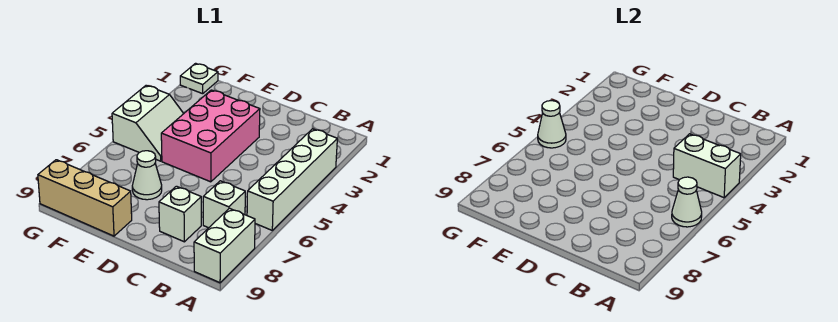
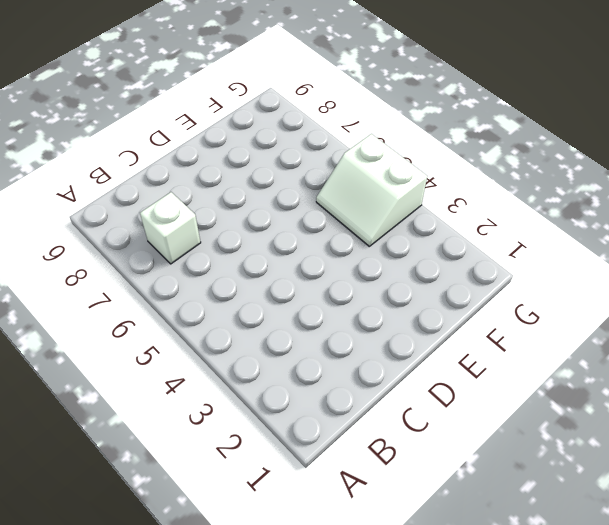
none -> white 1x4 brick [247,129,337,230]
none -> white 1x2 brick [194,208,255,283]
none -> white 1x1 brick [159,186,201,242]

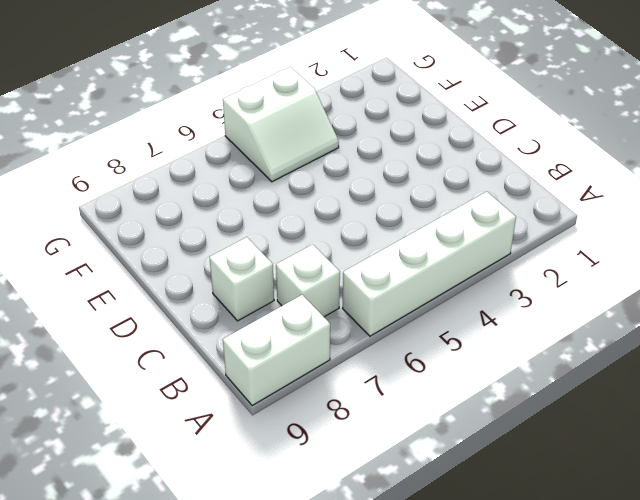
none -> pink 2x3 brick [161,90,260,182]
none -> white 1x1 cone [132,151,162,200]
none -> tan 1x3 brick [38,160,132,236]

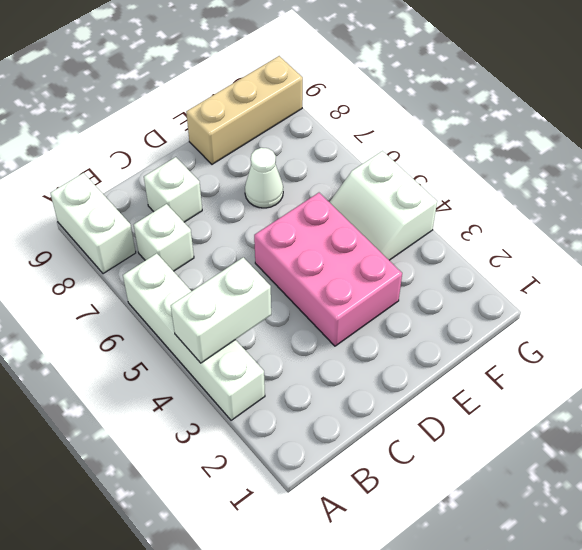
none -> white 1x1 plate [180,63,218,94]
none -> white 1x1 cone [672,177,702,227]
none -> white 1x1 cone [538,101,566,148]

